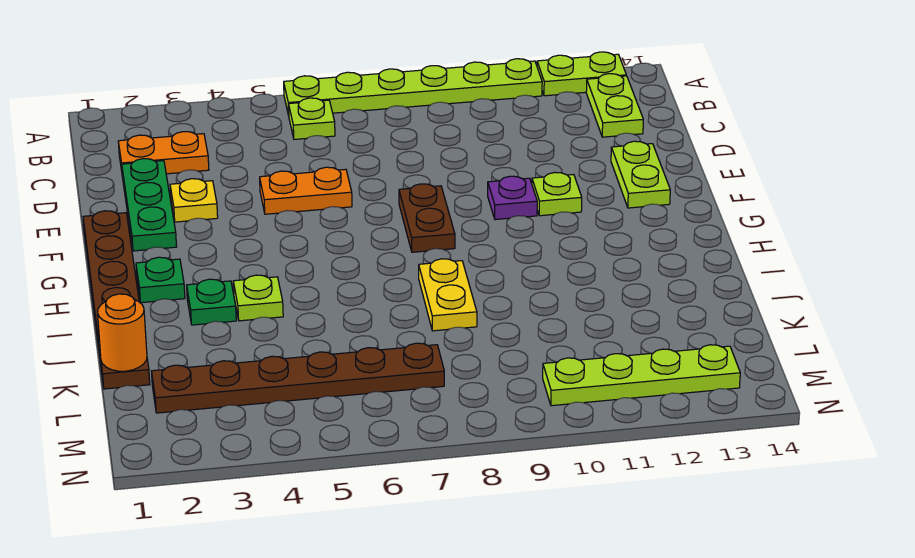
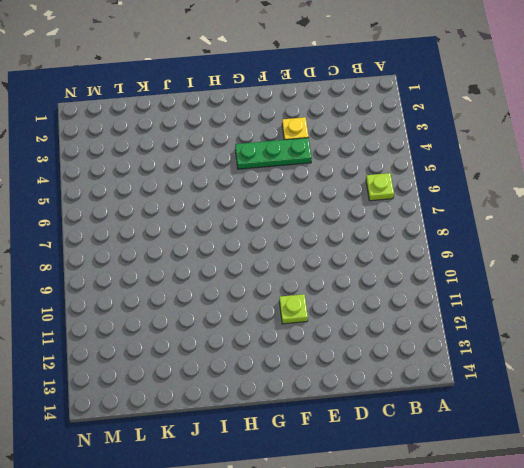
green 1x3 plate [235,138,312,169] -> green 1x3 plate moved to [122,159,177,251]
none -> lime 1x6 plate [284,59,542,115]
none -> lime 1x2 plate [537,52,626,96]
none -> lime 1x2 plate [586,74,643,137]

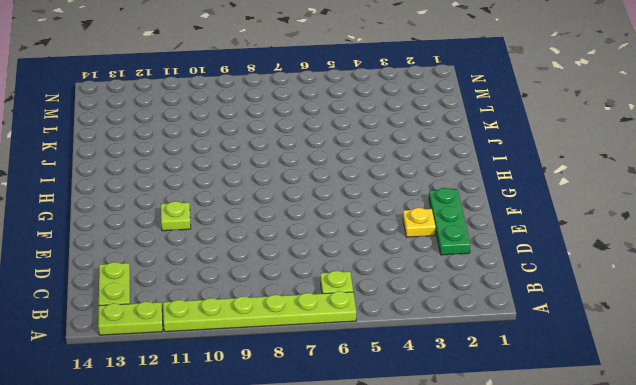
none -> orange 1x2 plate [118,132,209,174]
none -> orange 1x2 plate [260,167,352,214]
none -> lime 1x2 plate [611,141,670,208]

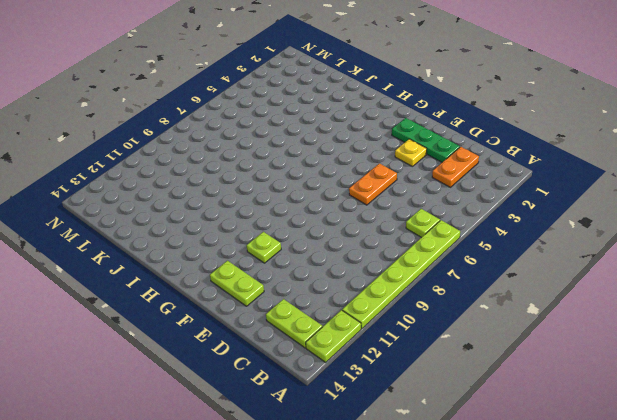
none -> brown 1x6 plate [83,211,150,389]
none -> brown 1x2 plate [399,184,455,252]
none -> purple 1x1 plate [488,176,537,220]

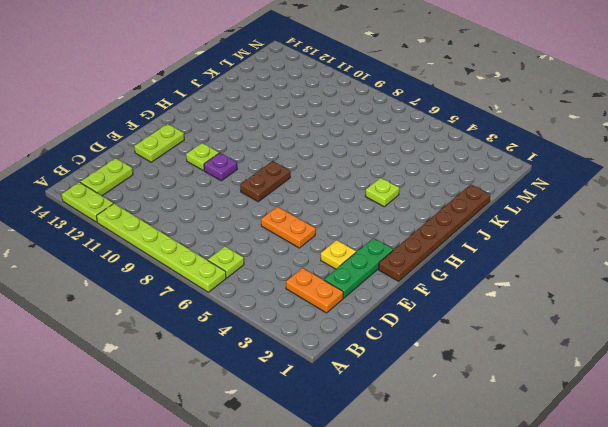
none -> green 1x1 plate [136,257,185,303]
none -> green 1x1 plate [187,279,236,325]
none -> yellow 1x2 plate [419,259,477,331]

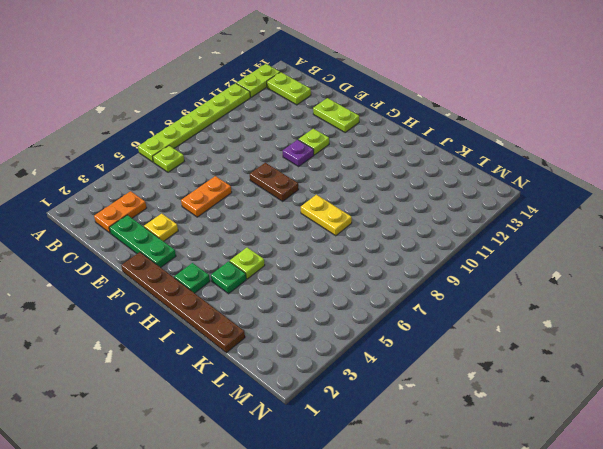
none -> brown 1x6 plate [152,343,444,413]
none -> lime 1x4 plate [543,345,740,406]
none -> orange 1x1 round brick [98,294,147,371]

